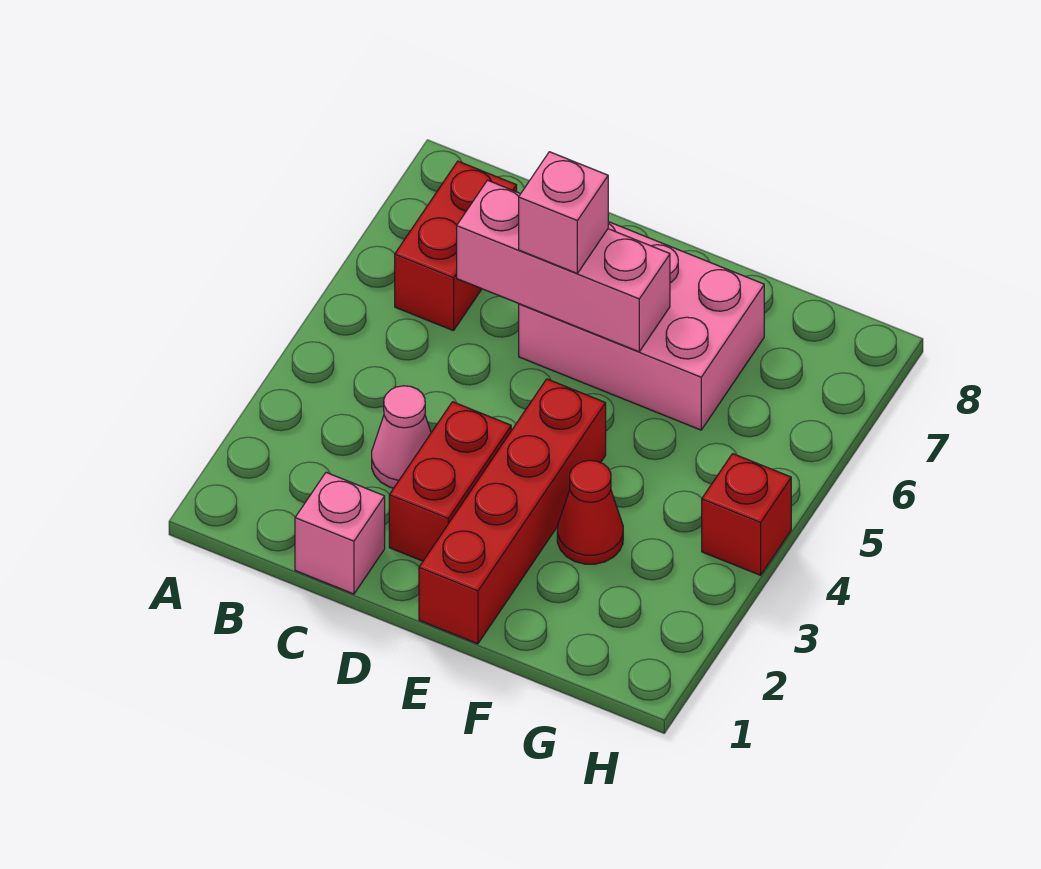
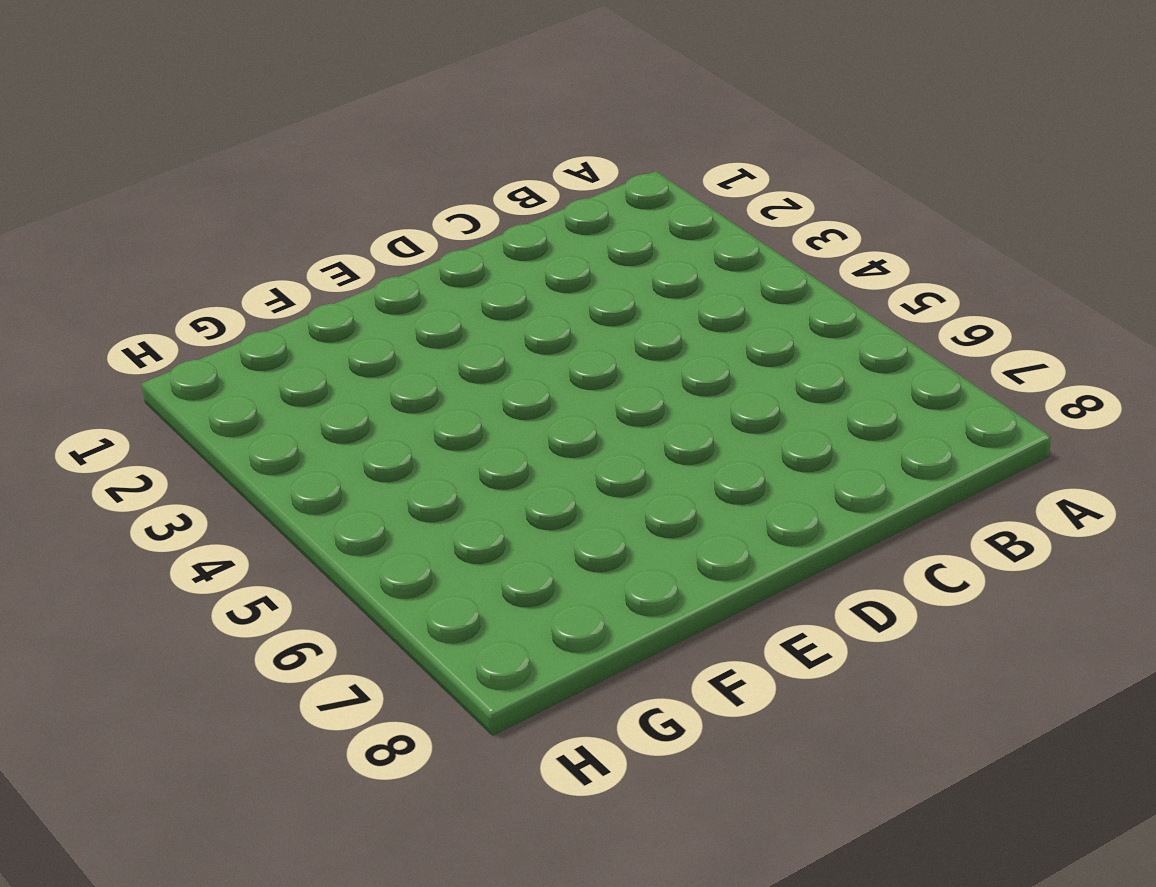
none -> red 1x2 brick [395,161,517,331]
none -> pink 1x1 brick [295,473,385,594]

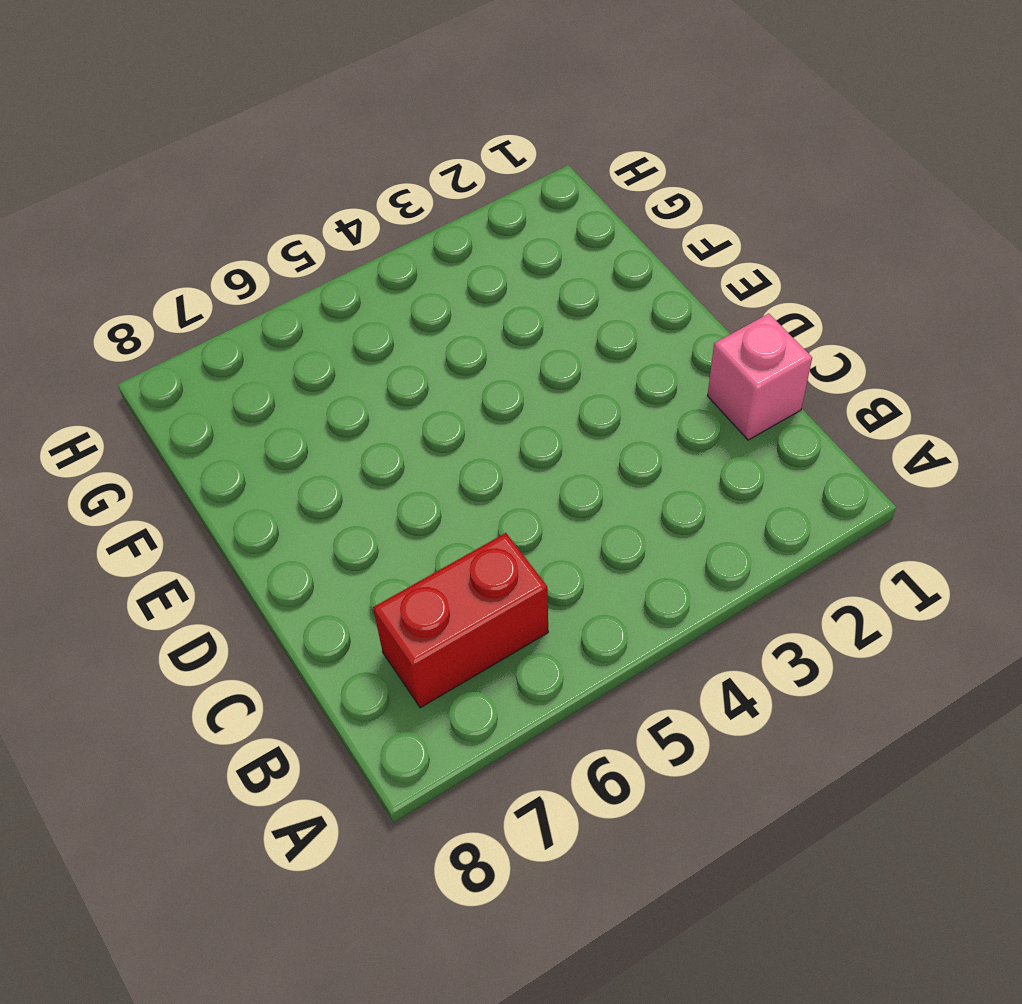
none -> pink 1x1 cone [372,386,431,488]
none -> red 1x2 brick [389,402,511,561]

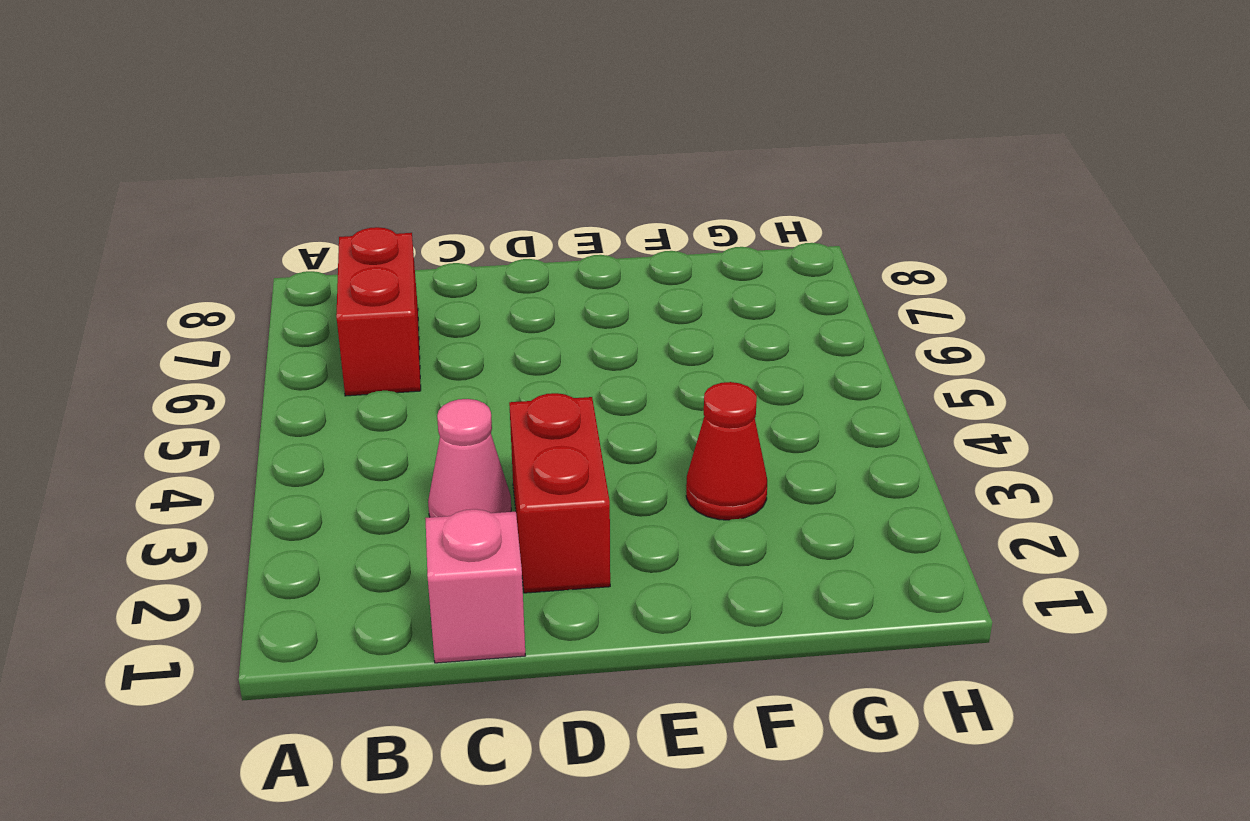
none -> pink 2x3 brick [519,222,764,430]
none -> red 1x4 brick [419,379,606,644]

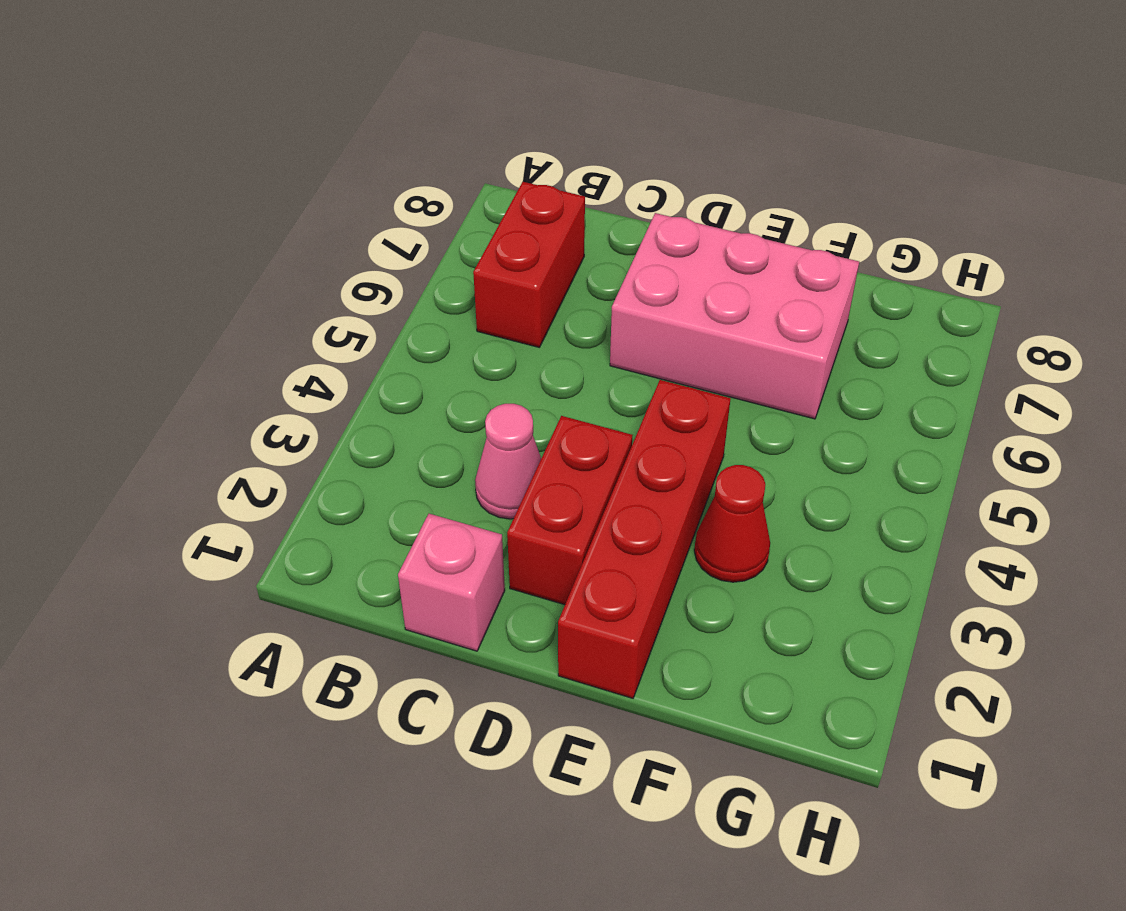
none -> red 1x1 brick [702,454,791,575]
none -> pink 1x3 brick [457,180,670,352]

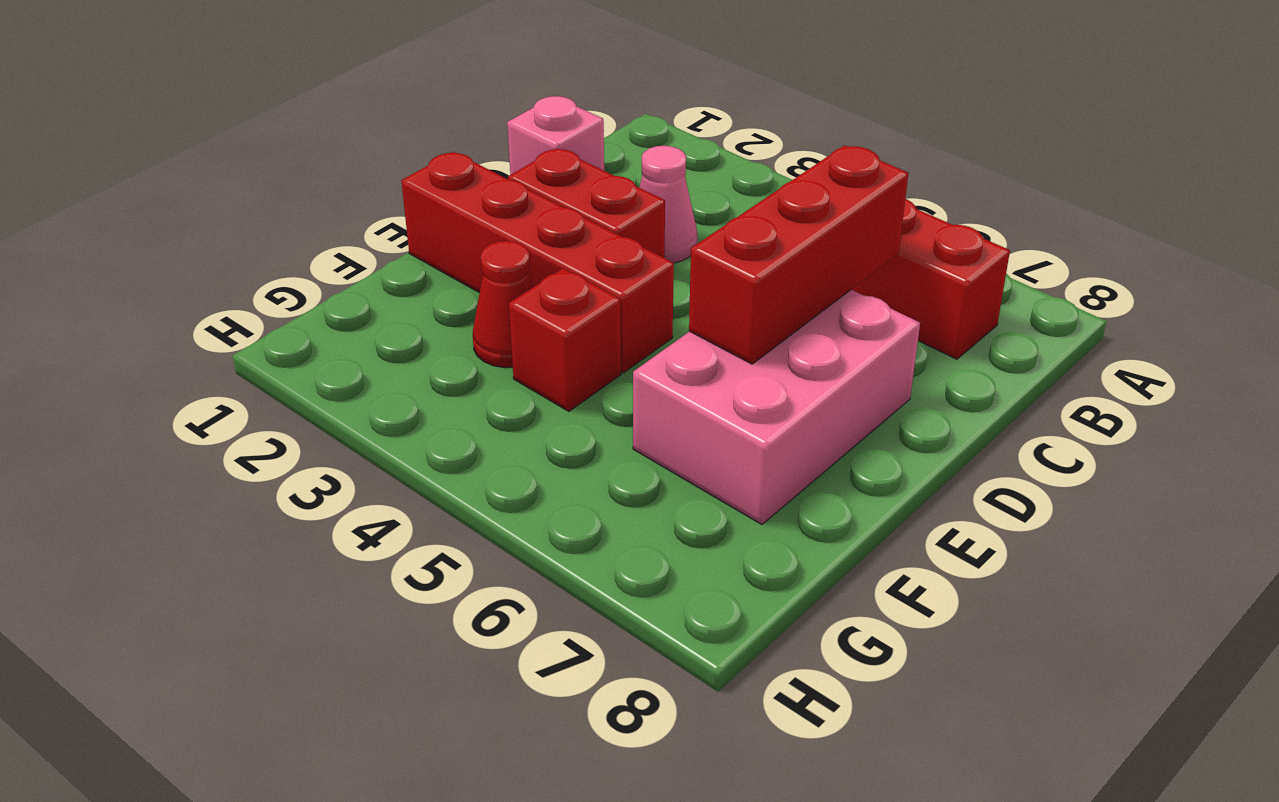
red 1x3 brick [689,145,908,364] -> pink 1x3 brick [457,180,670,352]
red 1x1 brick [509,269,621,411] -> red 1x1 brick moved to [702,454,791,575]
none -> pink 1x1 brick [519,152,608,273]

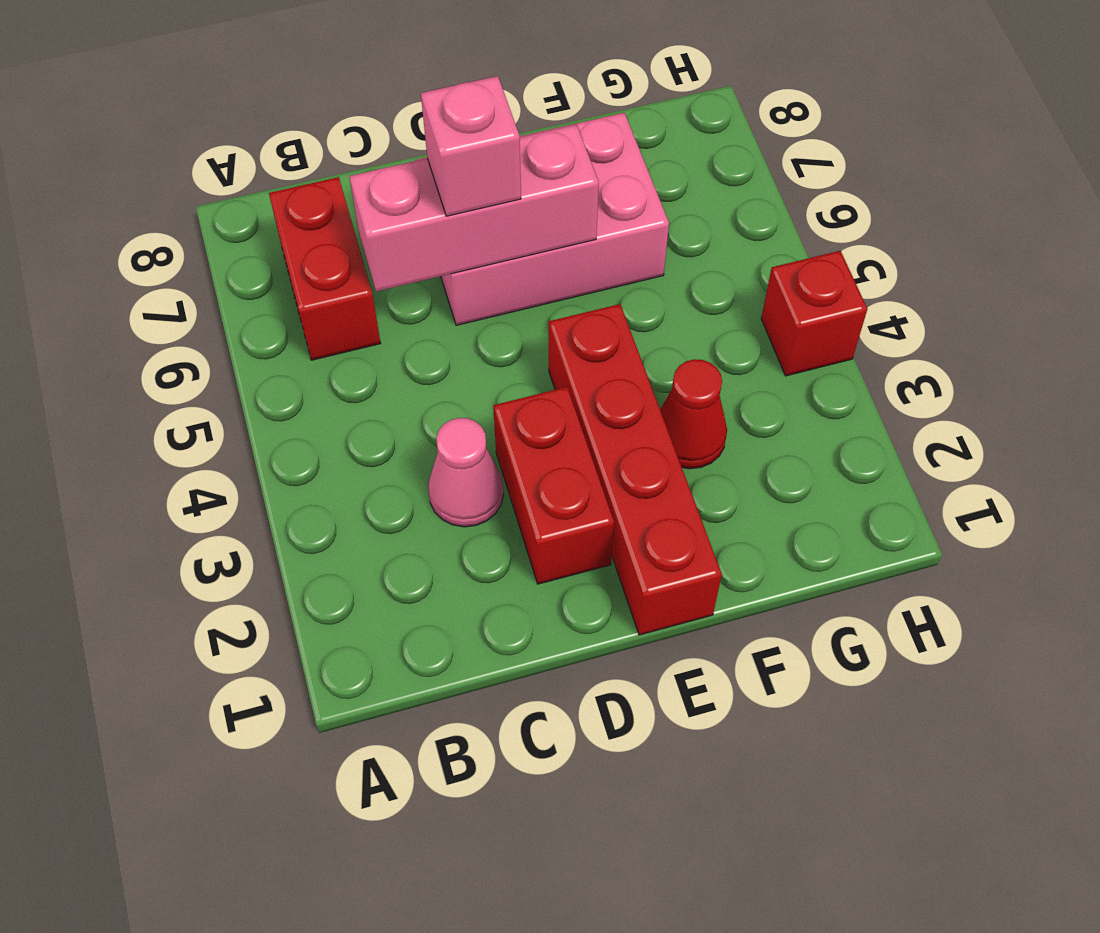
none -> pink 1x1 brick [295,473,385,594]

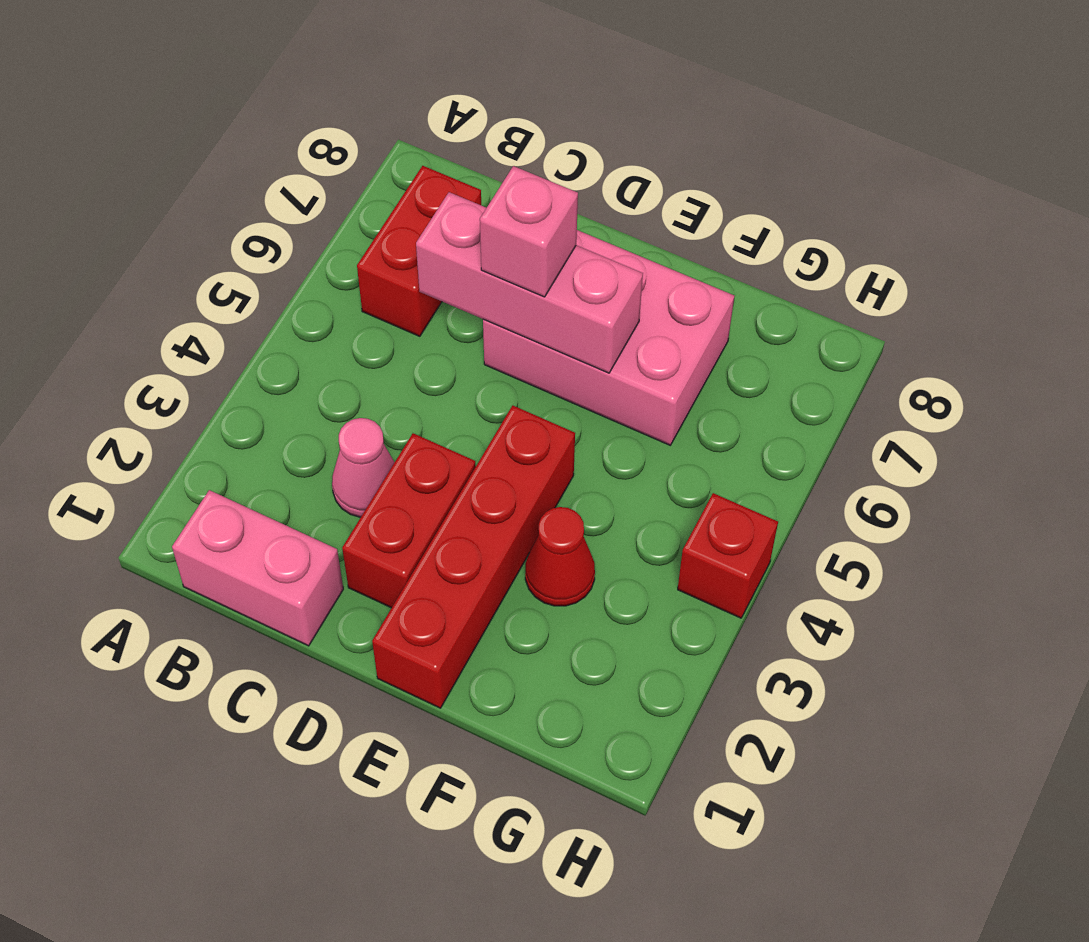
pink 1x2 brick [172,490,343,646] -> pink 1x1 brick [295,473,385,594]

